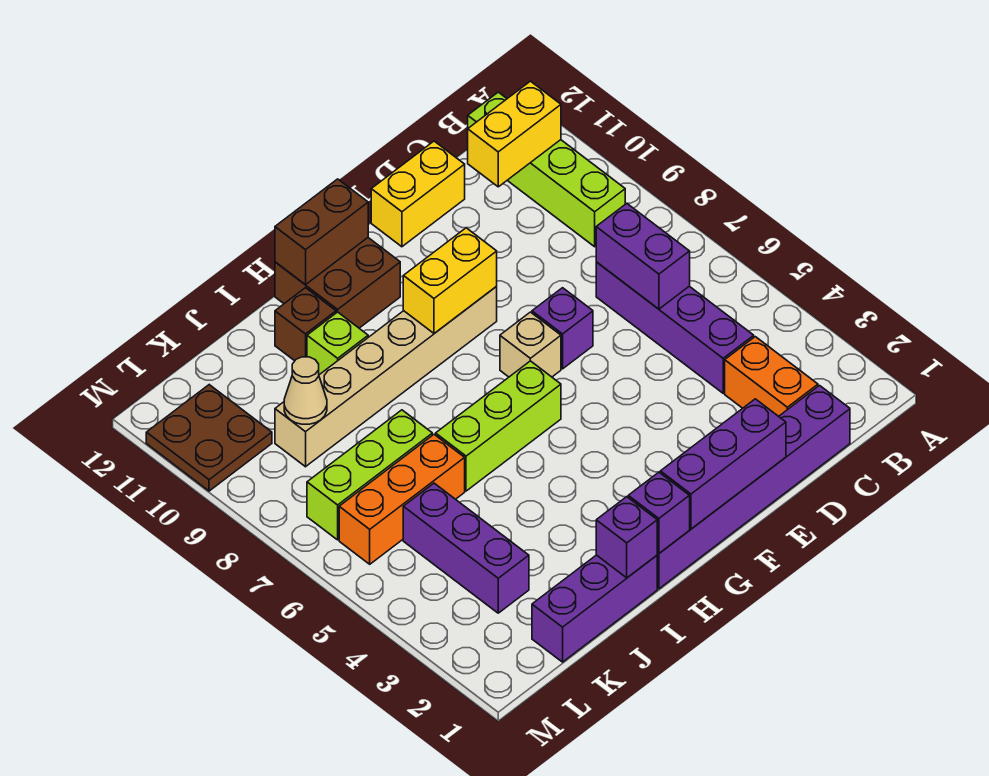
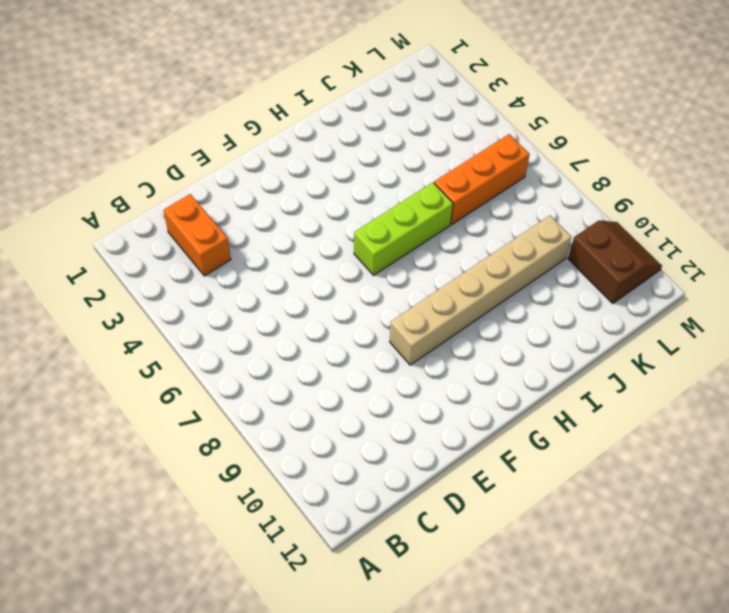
brown 2x2 slope [568,220,662,304] -> brown 2x2 plate [146,385,272,491]
none -> lime 1x4 brick [468,92,625,247]
none -> purple 1x6 brick [657,386,850,589]
none -> purple 1x4 brick [596,262,754,393]

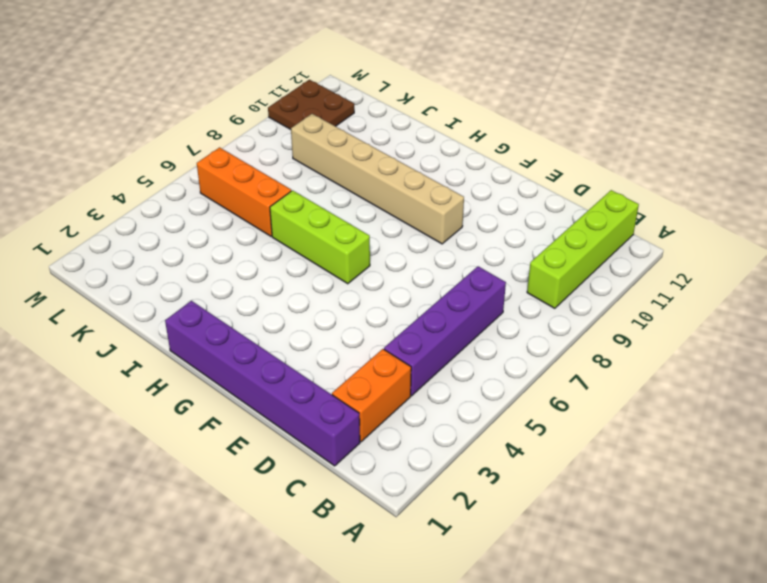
none -> yellow 1x2 brick [371,141,465,247]
none -> purple 1x1 brick [532,288,593,369]
none -> tan 1x1 brick [500,312,561,377]

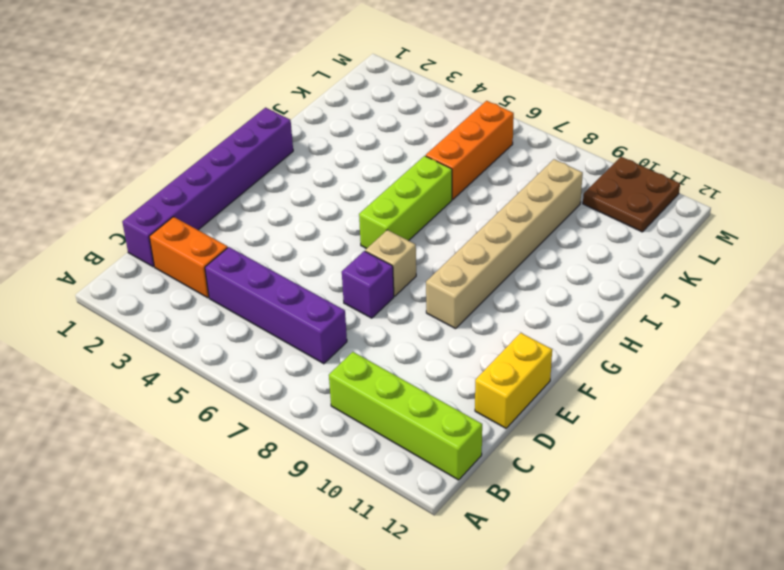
none -> brown 2x2 brick [275,238,400,328]
none -> purple 1x3 brick [532,555,657,662]
none -> lime 1x1 brick [307,312,368,375]

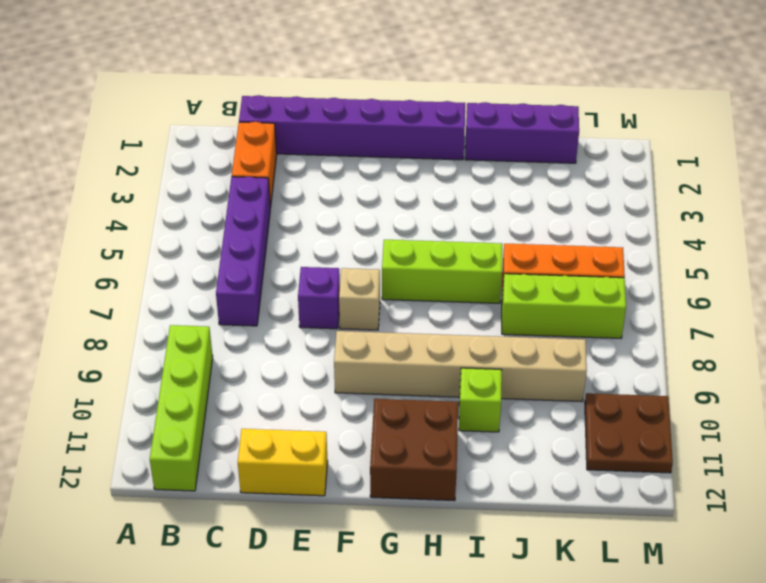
none -> brown 1x1 brick [275,288,336,361]
none -> purple 1x3 brick [403,483,529,613]
none -> yellow 1x2 brick [468,81,561,187]

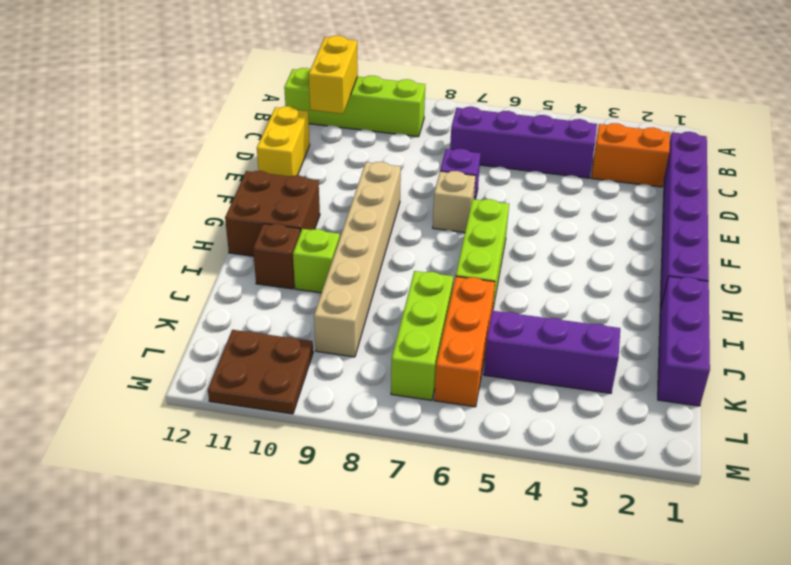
none -> purple 1x2 brick [596,203,690,309]
none -> purple 1x3 brick [660,399,786,529]
none -> yellow 1x2 brick [403,228,497,333]

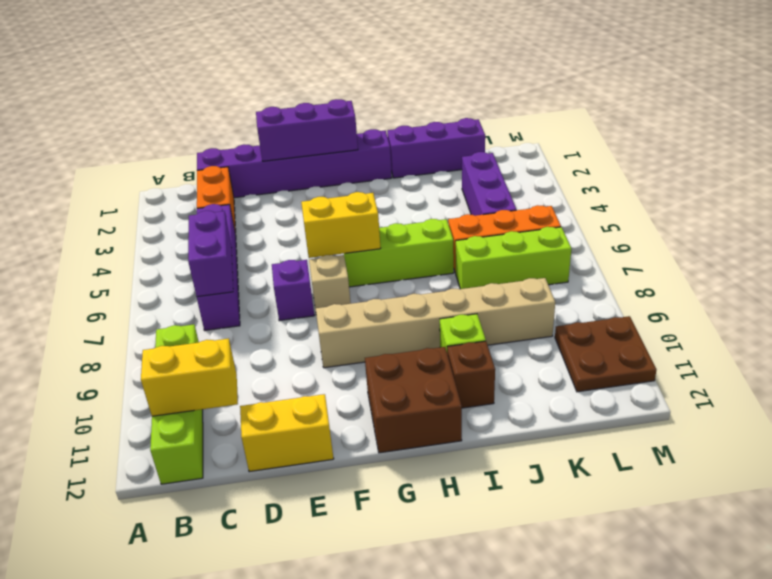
yellow 1x2 brick [301,192,380,258] -> yellow 1x2 brick moved to [403,228,497,333]
none -> brown 1x2 brick [275,179,368,285]
none -> purple 1x1 brick [628,472,690,553]
none -> purple 1x1 brick [596,497,657,578]

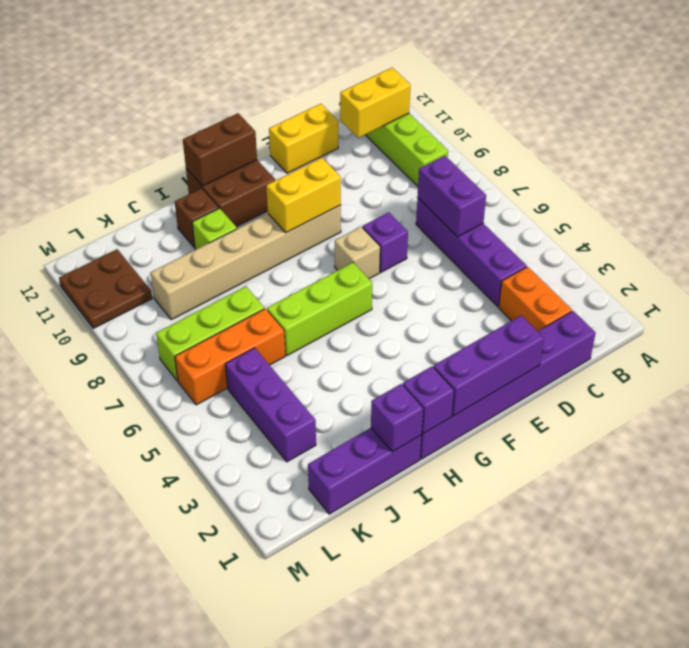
none -> tan 1x1 cone [284,357,327,424]

